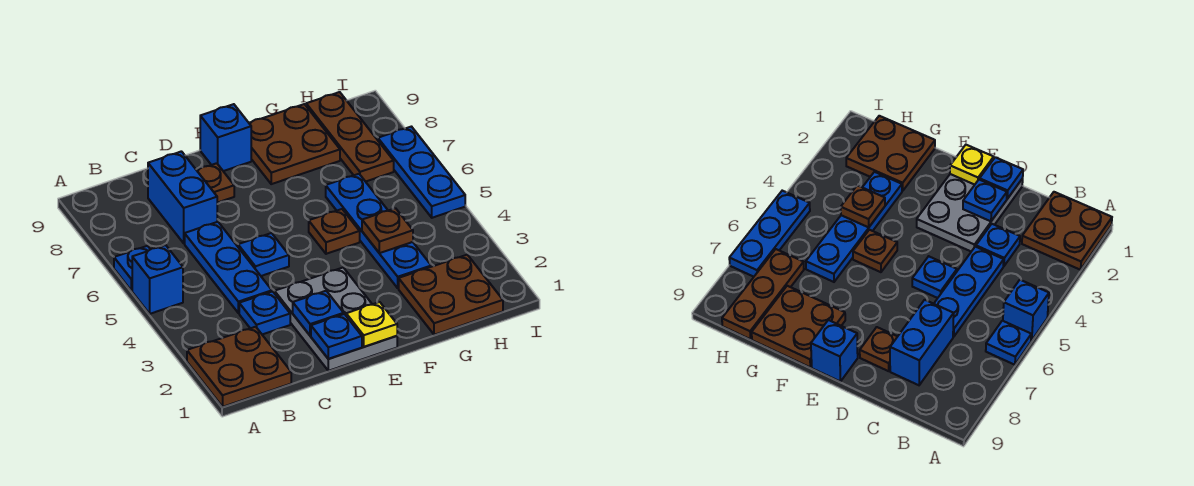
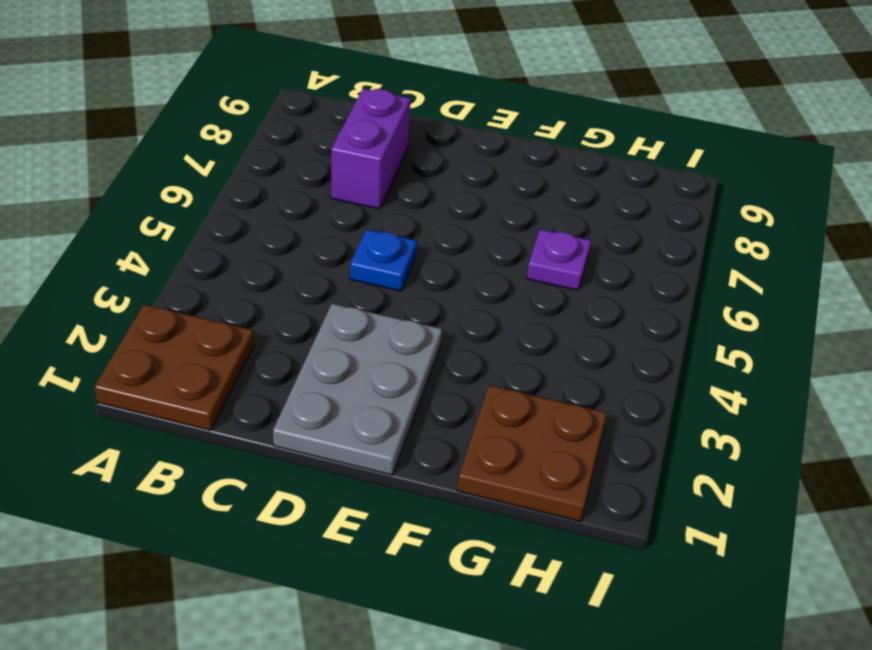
purple 1x2 brick [331,89,410,209] -> blue 1x2 brick [148,151,217,243]
purple 1x1 plate [527,229,591,290] -> blue 1x4 plate [326,174,431,288]
none -> blue 1x1 brick [132,245,183,314]
none -> blue 1x1 plate [114,246,150,291]
none -> blue 1x1 plate [239,291,290,335]

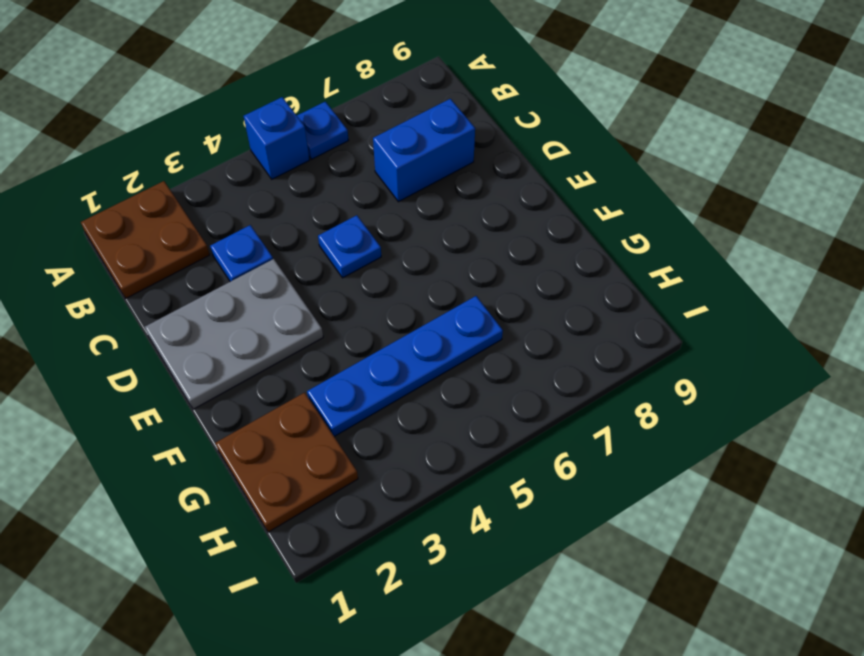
none -> blue 1x3 plate [185,222,272,313]
none -> brown 1x1 plate [197,163,234,203]
none -> blue 1x1 brick [200,104,251,171]

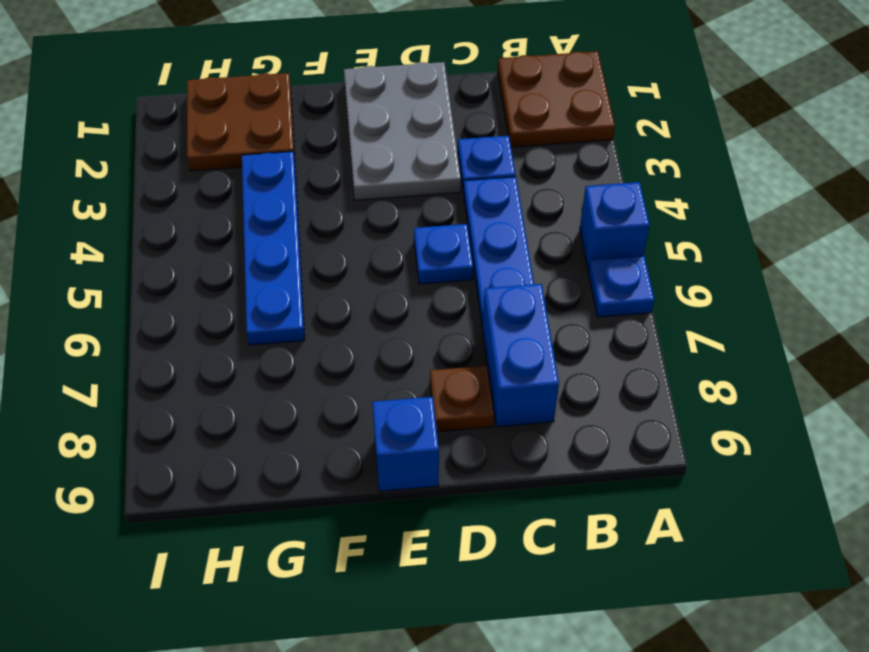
none -> brown 1x1 plate [309,209,360,254]
none -> brown 2x2 plate [249,104,340,184]
none -> brown 1x3 plate [306,92,394,182]

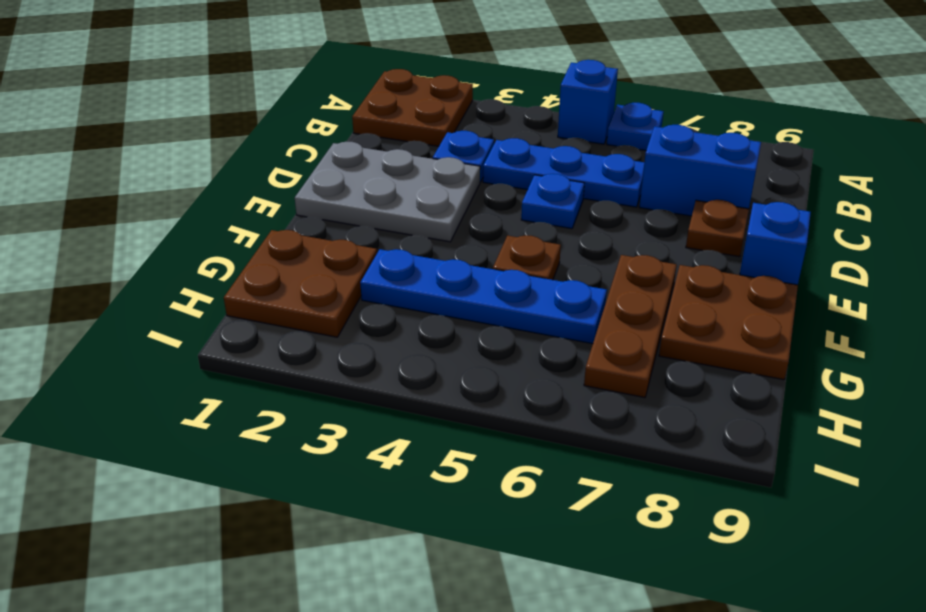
brown 1x3 plate [584,255,677,398] -> brown 1x3 plate turned to [306,92,394,182]
none -> blue 1x3 plate [378,127,465,218]
none -> blue 1x1 plate [311,314,362,359]
none -> blue 1x1 plate [293,291,344,336]

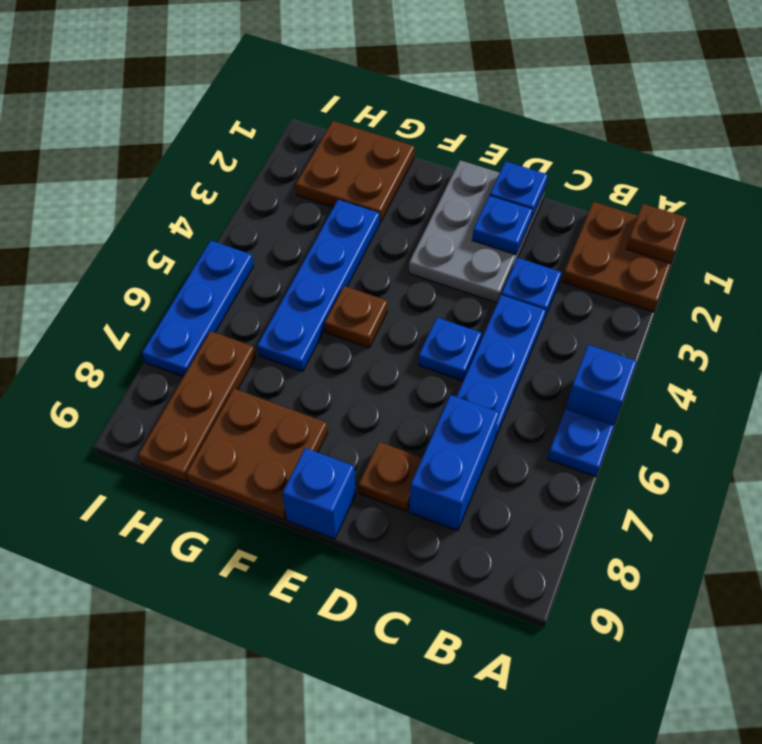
brown 1x1 plate [626,204,687,263] -> brown 1x1 plate moved to [362,208,413,253]
none -> yellow 1x1 plate [346,302,397,347]

